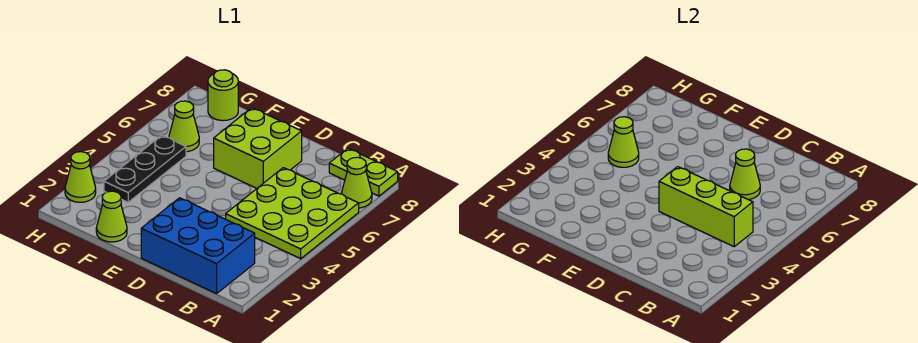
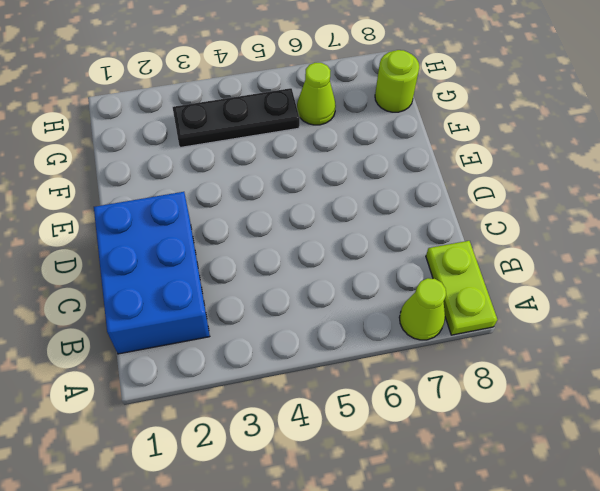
none -> lime 3x3 plate [226,168,359,259]
none -> lime 2x2 brick [214,108,302,188]
none -> lime 1x1 cone [96,191,127,242]

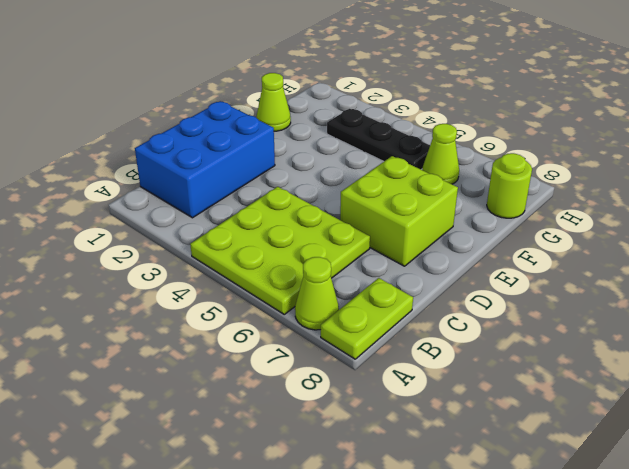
none -> lime 1x1 cone [65,152,96,202]
none -> lime 1x3 brick [659,167,753,247]
none -> lime 1x1 cone [730,149,760,200]

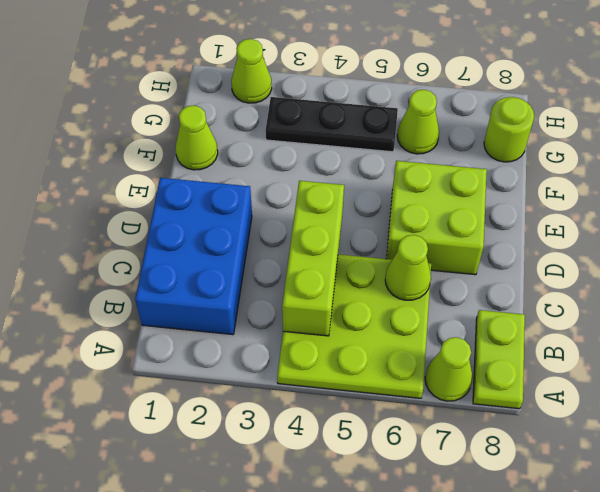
none -> lime 1x1 cone [608,117,639,167]

